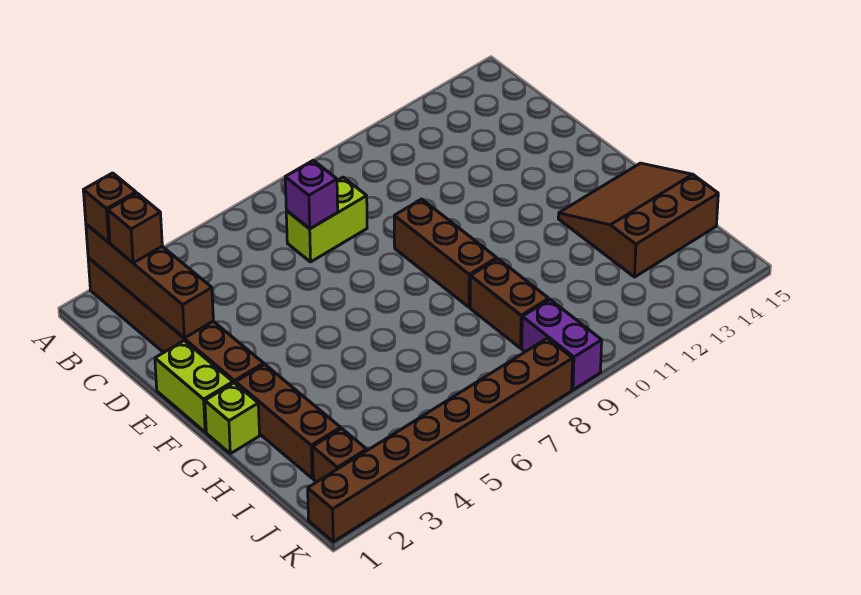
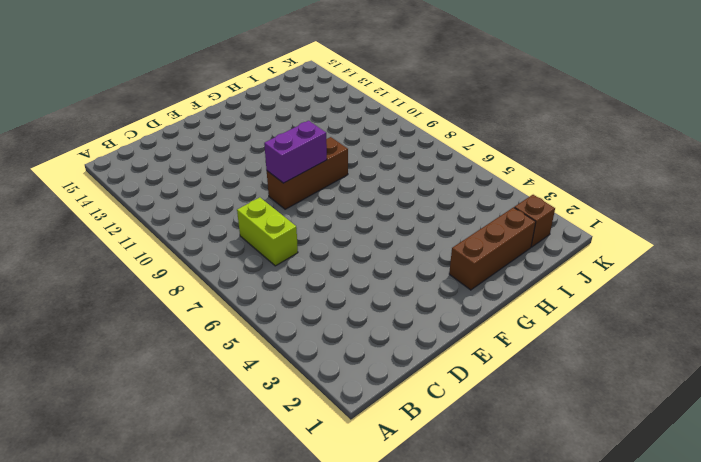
purple 1x2 brick [264,121,327,183] -> purple 1x2 brick moved to [522,300,602,390]
none -> brown 1x6 brick [88,258,264,384]
none -> lime 1x2 brick [155,341,233,432]
none -> lime 1x1 brick [205,383,260,454]

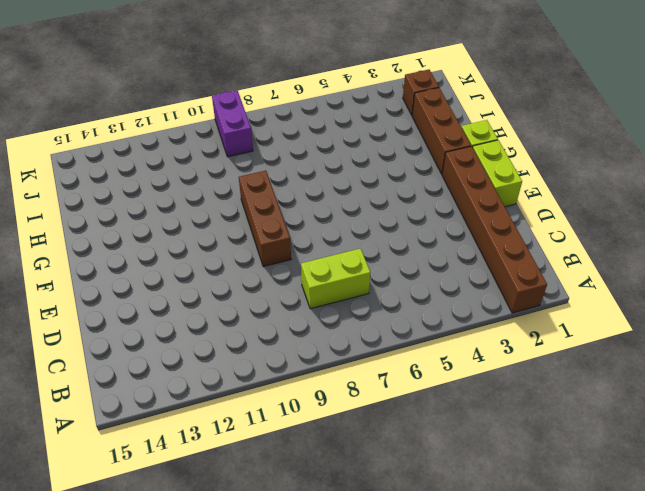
none -> brown 3x3 slope [558,163,718,277]
none -> brown 1x2 brick [470,259,549,348]
none -> brown 1x8 brick [308,338,573,542]

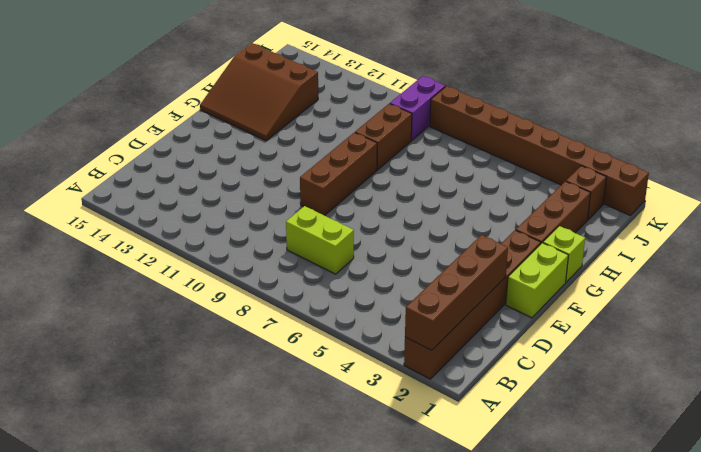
none -> purple 1x1 brick [285,160,338,229]
none -> brown 1x1 brick [83,173,136,242]
none -> brown 1x1 brick [108,193,162,263]

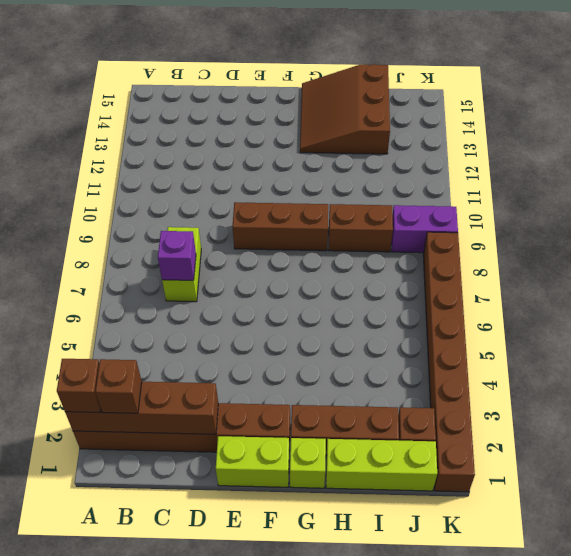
lime 1x3 brick [326,439,437,491] -> none

